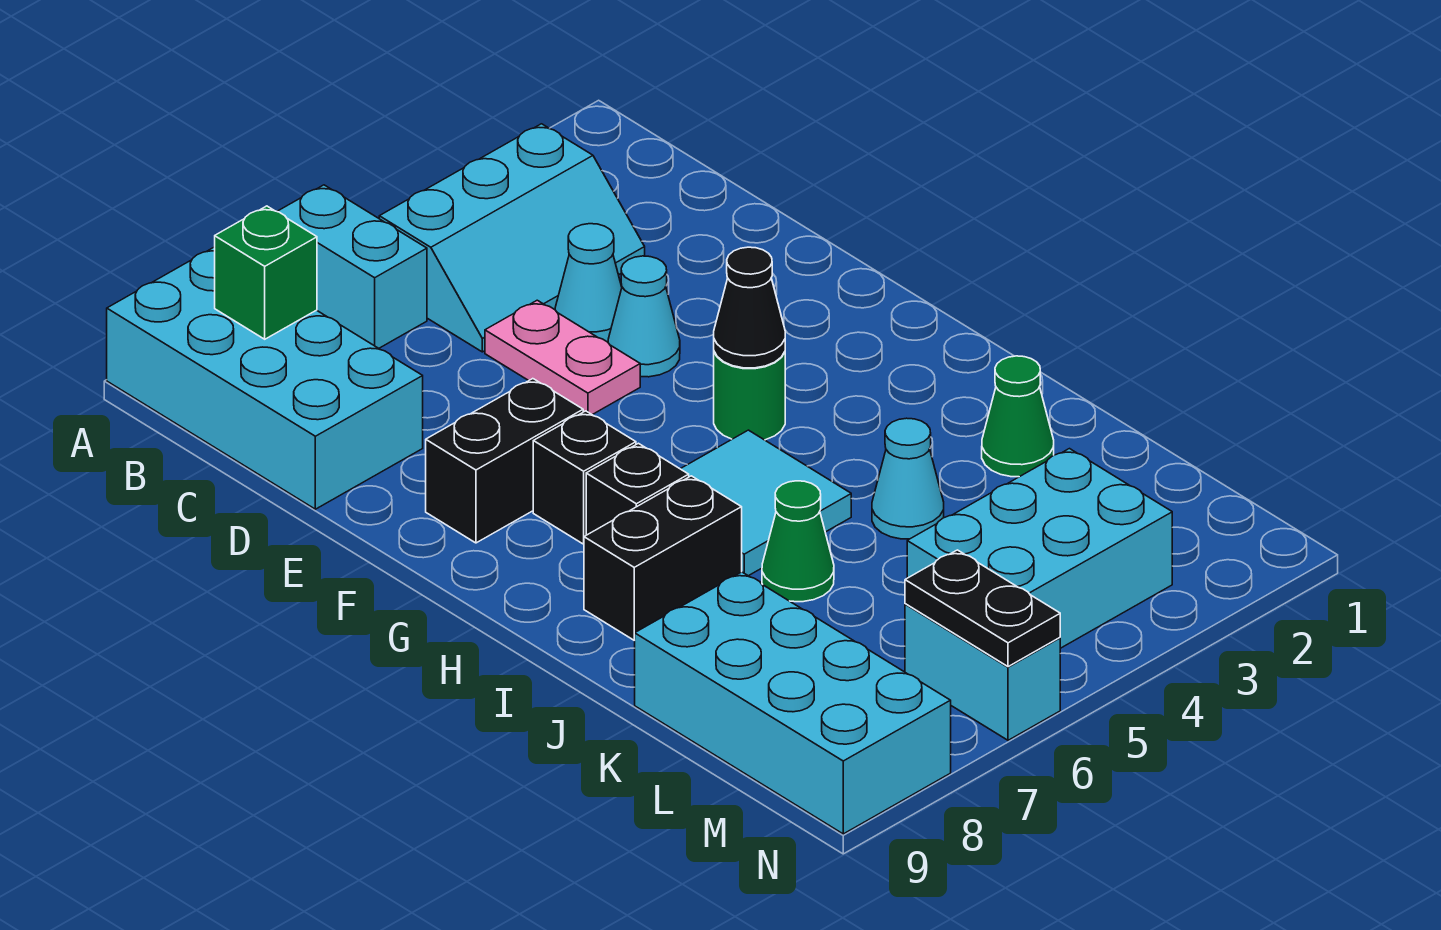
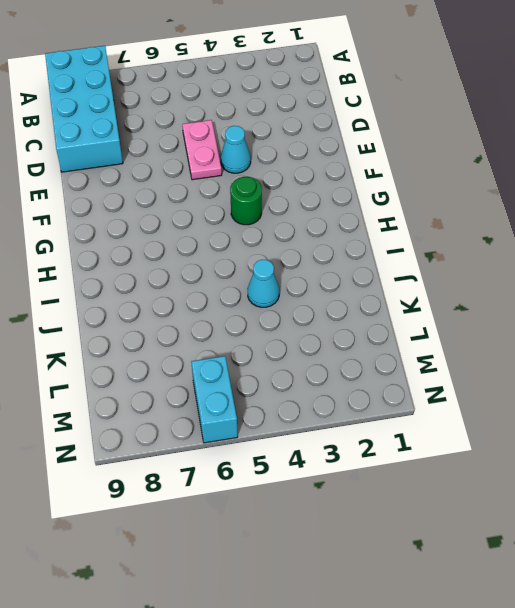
none -> cyan 1x2 brick [277,185,427,348]
none -> cyan 2x3 slope [379,124,645,352]
none -> cyan 1x1 cone [555,224,622,342]

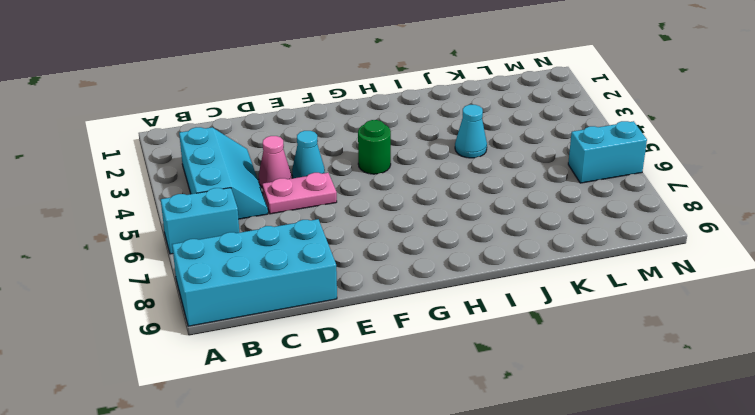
pink 1x1 cone [259,136,291,187] -> cyan 1x1 cone [555,224,622,342]
none -> black 1x2 brick [426,379,583,543]
none -> black 1x1 brick [533,411,636,544]
none -> cyan 2x2 tile [681,430,851,576]

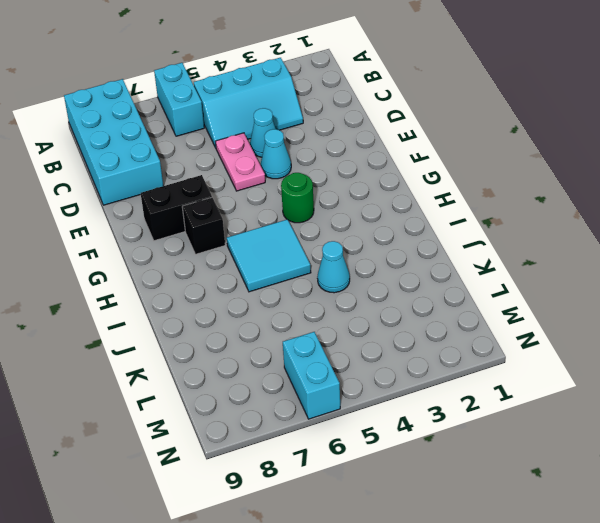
none -> black 1x1 brick [586,443,689,535]
none -> black 1x2 brick [584,476,742,640]
none -> green 1x1 cone [982,356,1054,477]

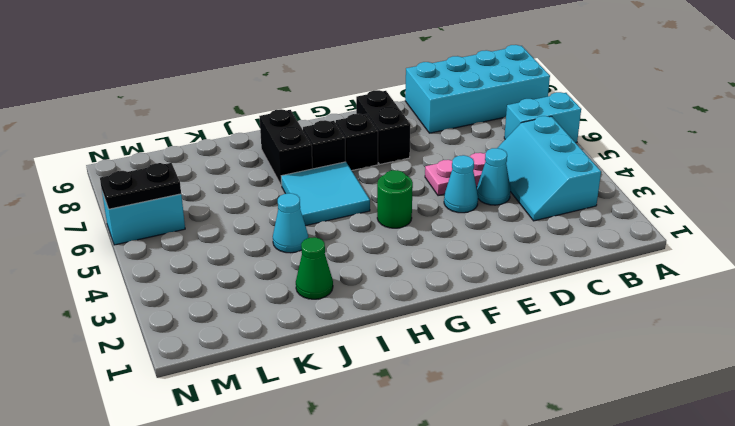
none -> green 1x1 cone [762,481,834,602]
none -> cyan 2x4 brick [635,572,951,834]
none -> cyan 2x3 brick [907,449,1172,648]

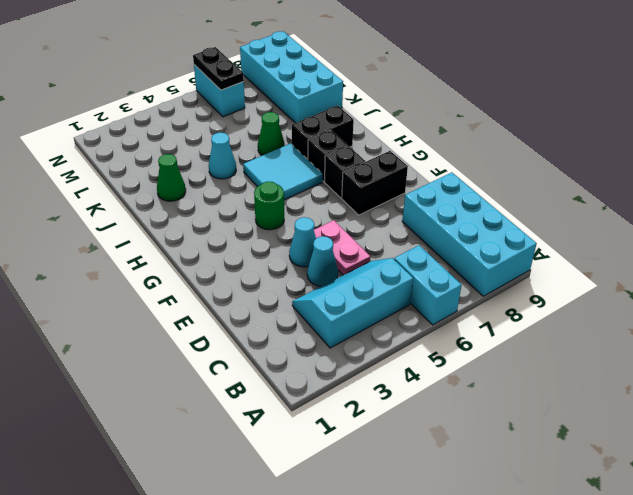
none -> cyan 2x3 brick [907,449,1172,648]
none -> green 1x1 brick [215,206,317,339]
none -> black 1x1 cone [714,247,785,368]

